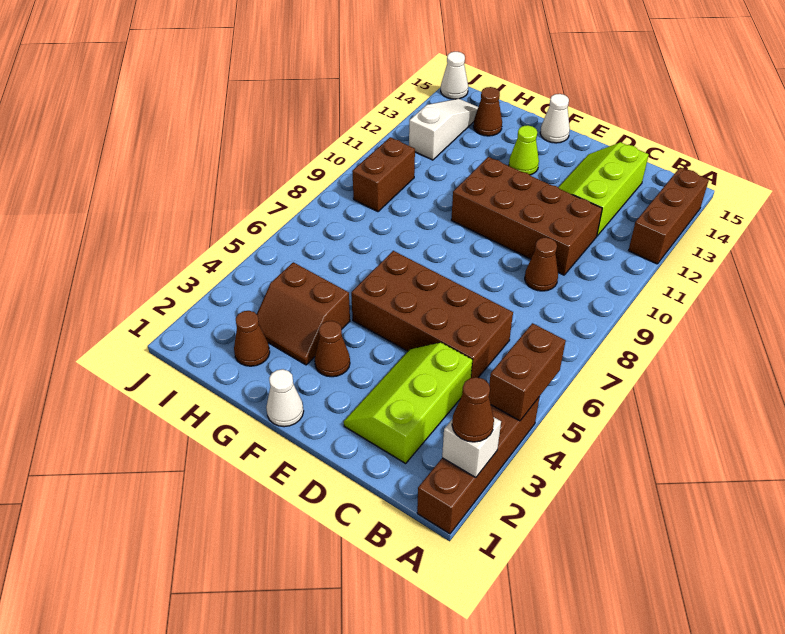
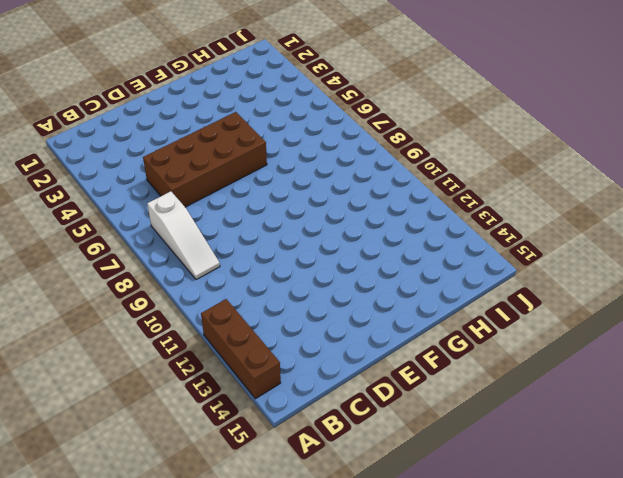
white 1x3 slope [147,191,220,280] -> white 1x3 slope moved to [409,99,478,160]
none -> brown 1x4 brick [417,396,540,534]
none -> lime 2x3 slope [344,343,472,463]
none -> brown 1x1 cone [525,237,558,291]

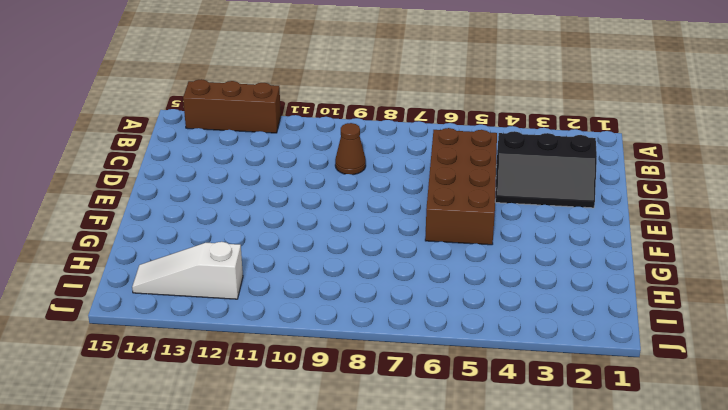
black 2x3 slope [495,131,597,208] -> lime 2x3 slope [344,343,472,463]
none -> brown 1x4 brick [417,396,540,534]
none -> brown 2x4 brick [451,157,602,275]
none -> lime 2x3 slope [558,142,649,236]

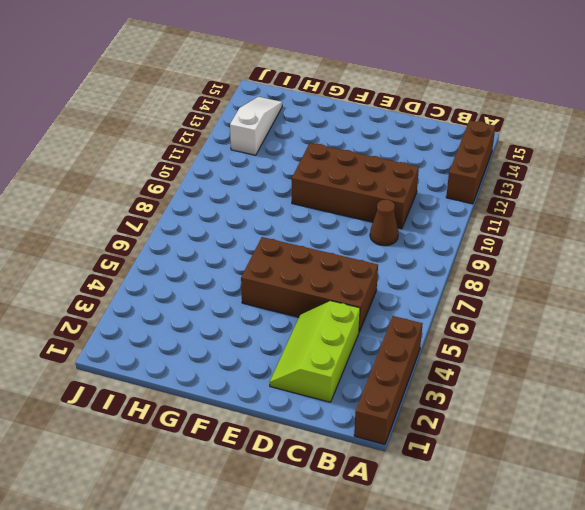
none -> lime 2x3 slope [558,142,649,236]
none -> white 1x1 cone [266,369,304,427]
none -> brown 1x1 cone [315,321,350,377]

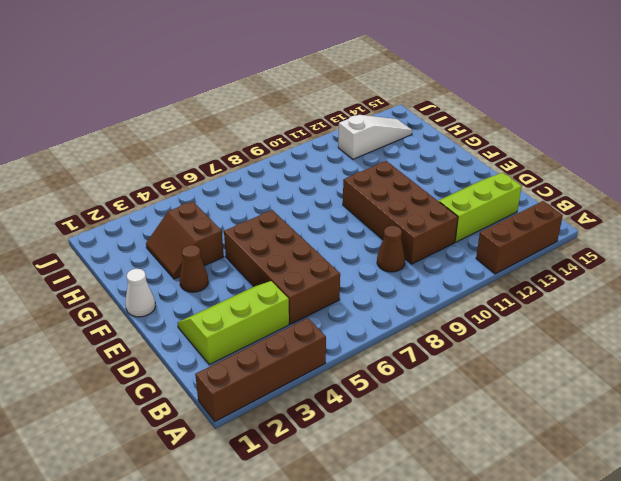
none -> lime 1x1 cone [509,125,539,175]
none -> white 1x1 cone [540,94,570,143]
none -> brown 1x1 cone [234,311,270,366]

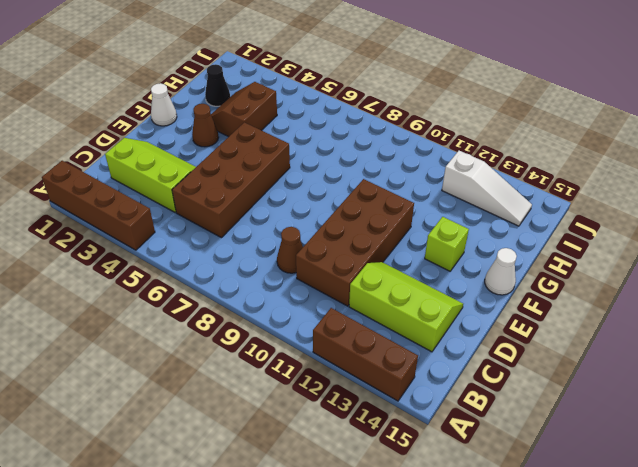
lime 1x1 brick [425,217,469,271] -> lime 1x1 cone [509,125,539,175]
black 1x1 cone [205,64,230,106] -> brown 1x1 cone [234,311,270,366]
none -> brown 1x1 cone [473,87,502,136]
none -> brown 1x2 brick [352,137,415,212]
none -> white 1x1 cone [441,52,468,99]

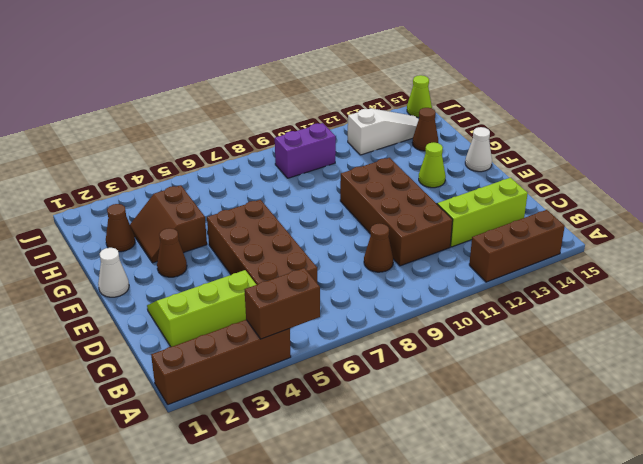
purple 1x2 brick [275,123,336,178] -> brown 1x2 brick [352,137,415,212]
lime 1x1 cone [407,75,432,117] -> white 1x1 cone [441,52,468,99]
none -> white 1x1 brick [442,417,501,478]
none -> brown 1x1 cone [452,377,494,442]

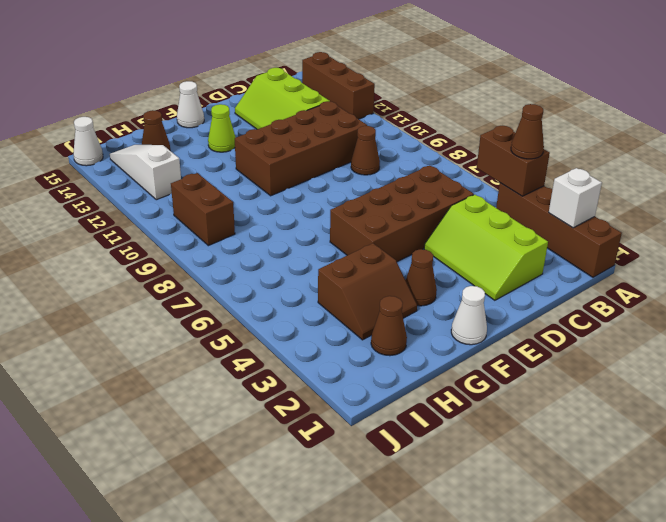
brown 1x1 cone [511,104,544,159] -> brown 1x1 cone moved to [452,377,494,442]

